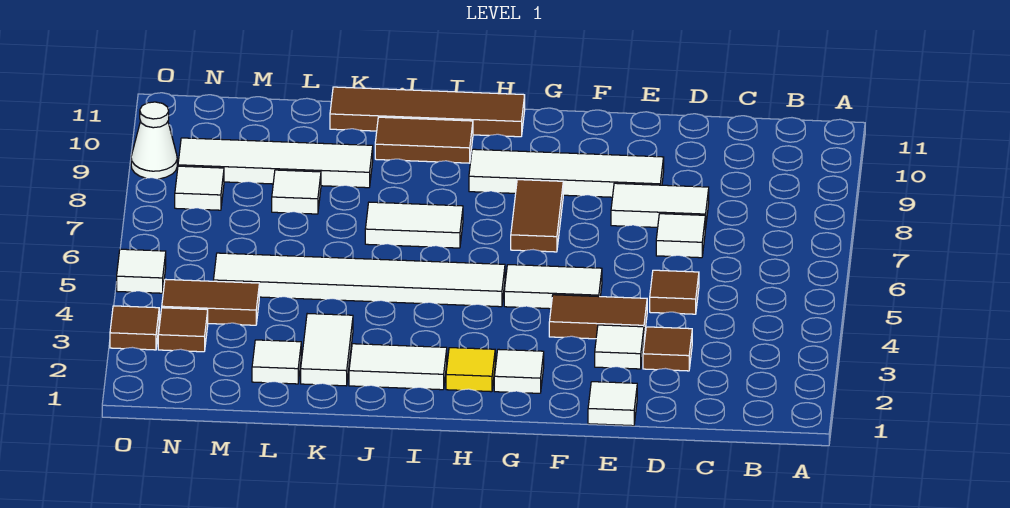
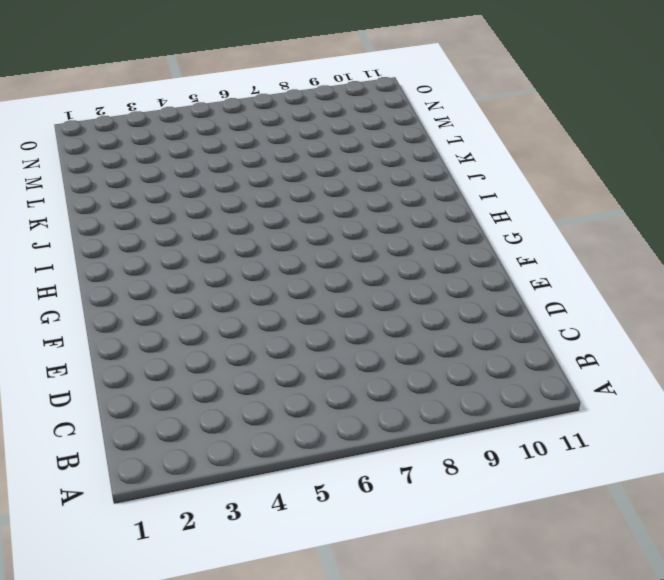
none -> brown 1x1 tile [643,327,692,371]
none -> brown 1x1 tile [650,270,699,314]
none -> white 1x1 tile [656,214,705,258]

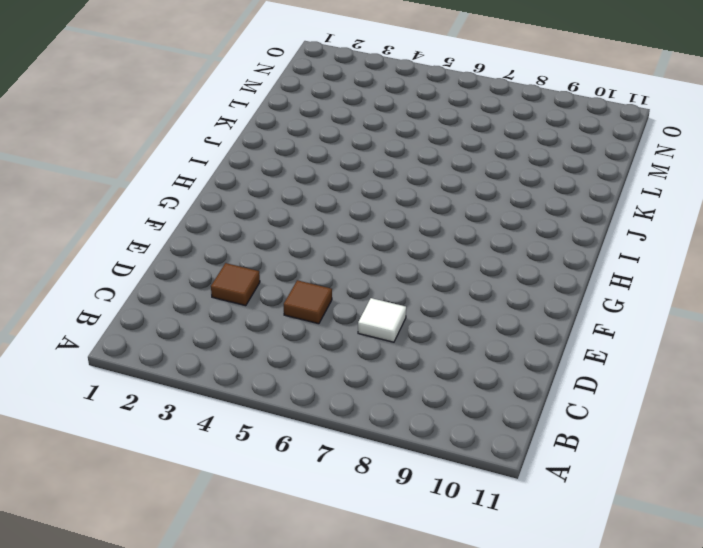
none -> white 1x2 tile [611,183,709,229]
none -> white 1x1 tile [588,382,637,426]
none -> white 1x1 tile [595,325,644,369]

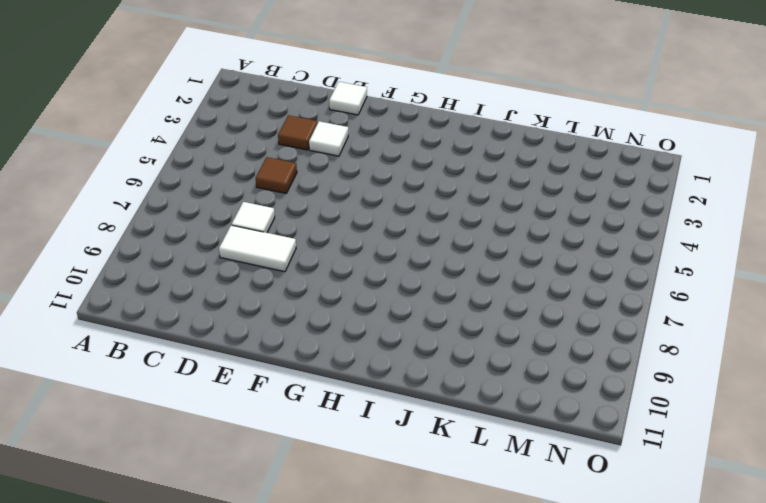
none -> brown 1x2 tile [549,295,647,339]
none -> white 1x4 tile [469,149,664,197]
none -> white 1x2 tile [504,265,602,309]

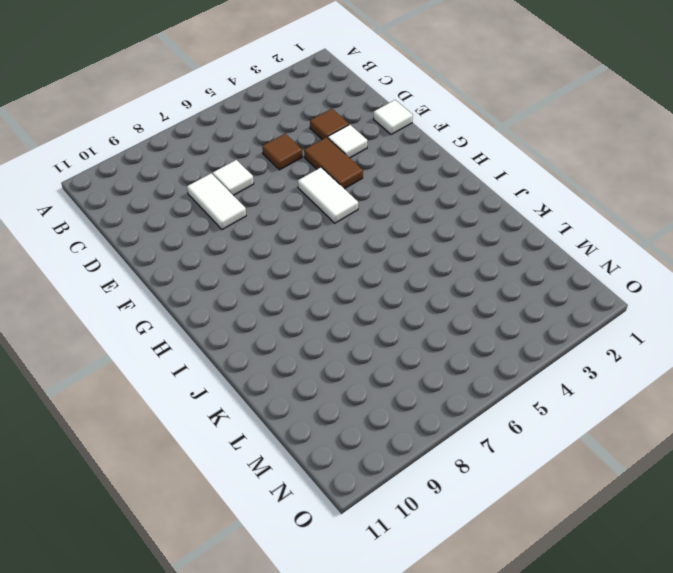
none -> white 1x4 tile [469,149,664,197]
none -> white 1x1 tile [494,349,544,393]
none -> brown 1x2 tile [511,180,563,252]

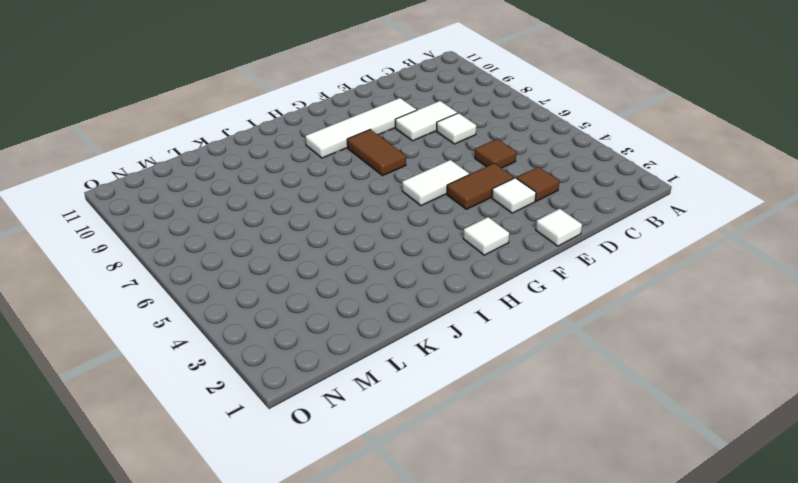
none -> yellow 1x1 tile [446,348,495,392]
none -> white 1x6 tile [213,253,505,307]
none -> brown 1x4 tile [330,87,525,137]

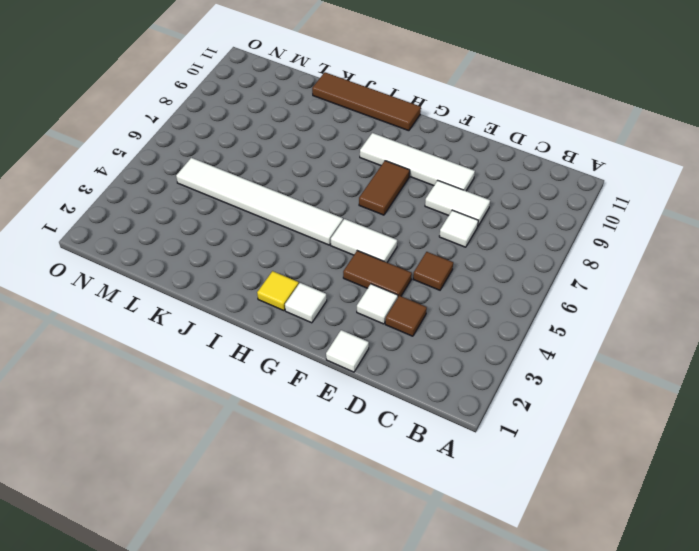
none -> white 1x2 tile [349,344,447,390]
none -> white 1x2 tile [365,202,463,248]
none -> brown 1x2 tile [375,117,473,163]

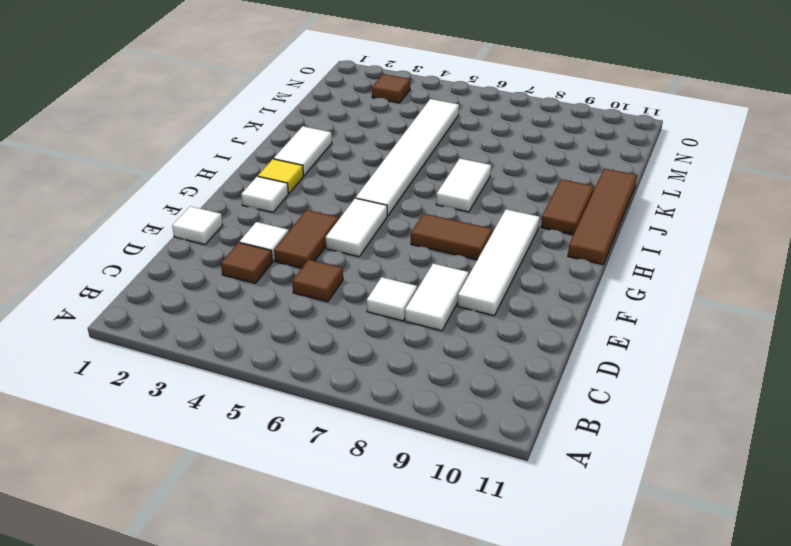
none -> white 1x2 tile [301,314,353,386]
none -> white 1x4 tile [178,138,373,188]
none -> white 1x1 tile [252,340,301,384]

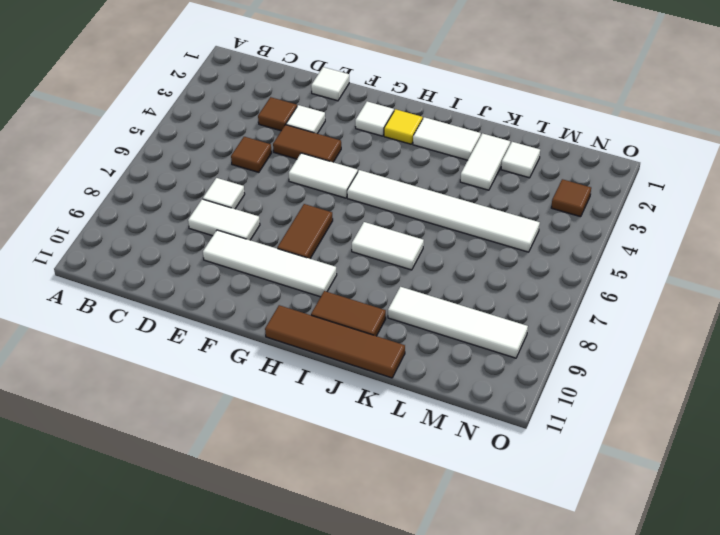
none -> white 1x1 tile [272,170,321,214]
none -> brown 1x2 tile [162,279,259,325]
none -> white 1x1 tile [175,166,224,210]

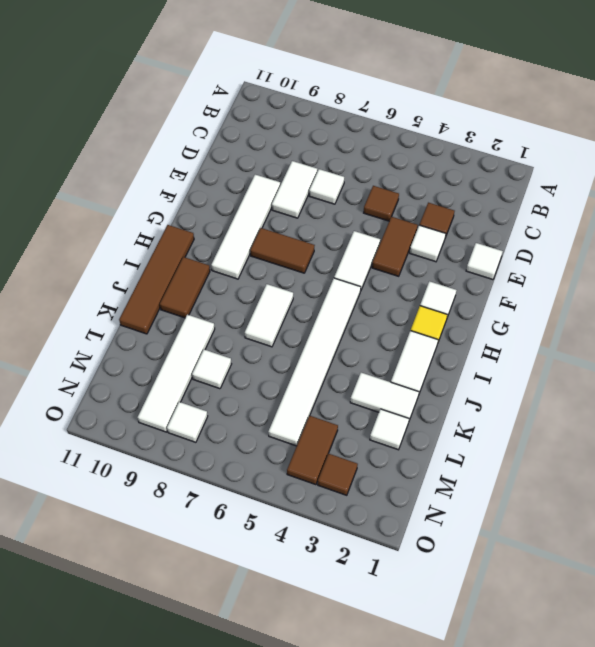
none -> brown 1x1 tile [110,306,159,350]
none -> white 1x1 tile [117,249,166,293]
none -> white 1x1 cone [131,102,177,179]

